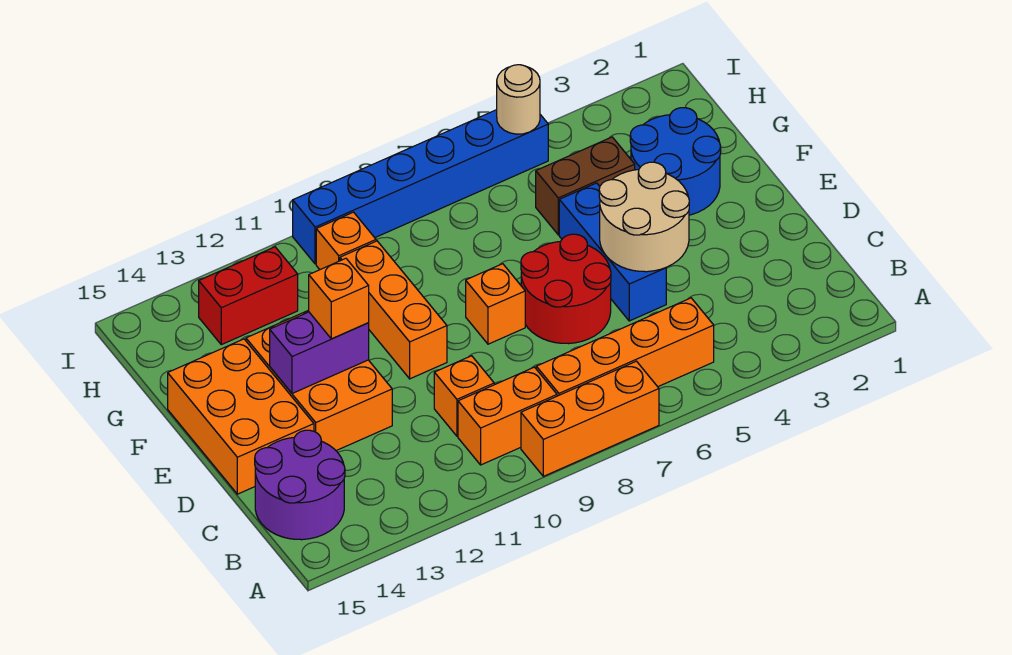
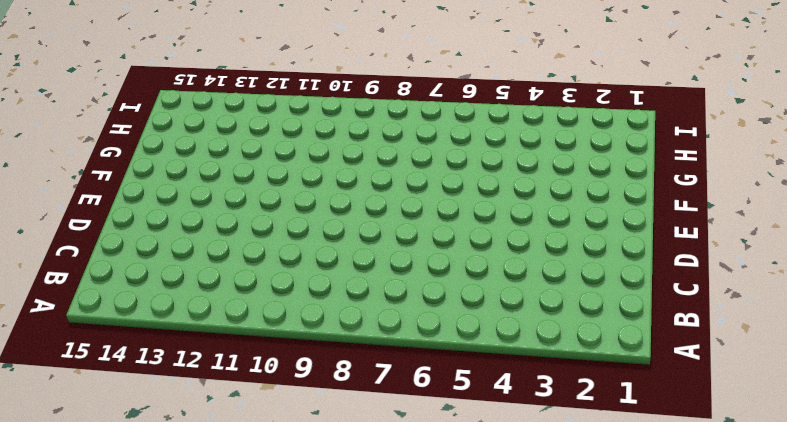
none -> orange 1x3 brick [521,361,659,476]
none -> orange 1x4 brick [536,298,714,396]
none -> orange 1x2 brick [458,367,557,465]

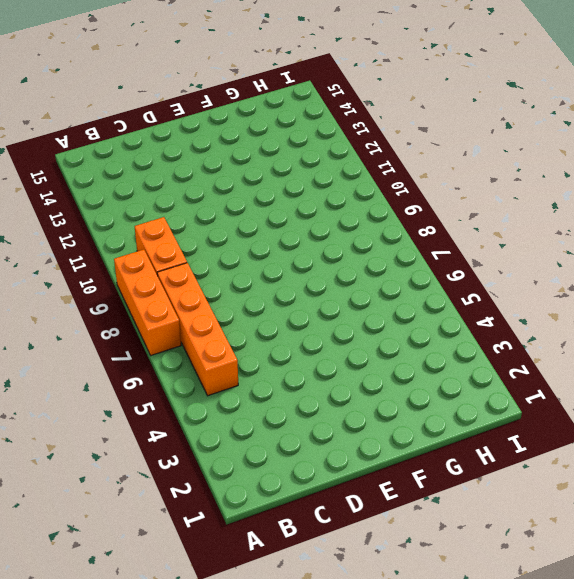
none -> purple 2x2 round brick [255,430,345,540]
none -> orange 1x1 brick [434,356,494,436]
none -> blue 1x3 brick [559,183,666,321]

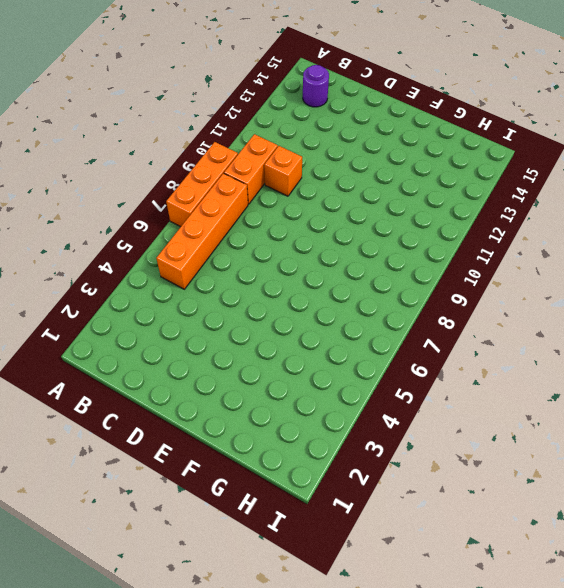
purple 1x1 round brick [303,65,329,107] -> purple 2x2 round brick [255,430,345,540]
none -> blue 1x3 brick [559,183,666,321]
none -> red 2x2 round brick [521,234,611,344]
none -> orange 2x3 brick [246,311,392,451]

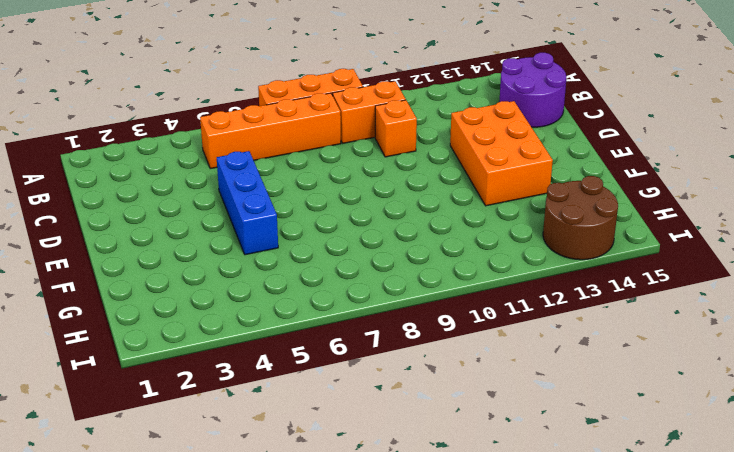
brown 2x2 round brick [543,176,618,260] -> red 1x2 brick [199,247,298,345]
none -> red 2x2 round brick [521,234,611,344]
none -> orange 2x3 brick [168,339,314,494]
none -> orange 1x1 brick [466,264,525,344]

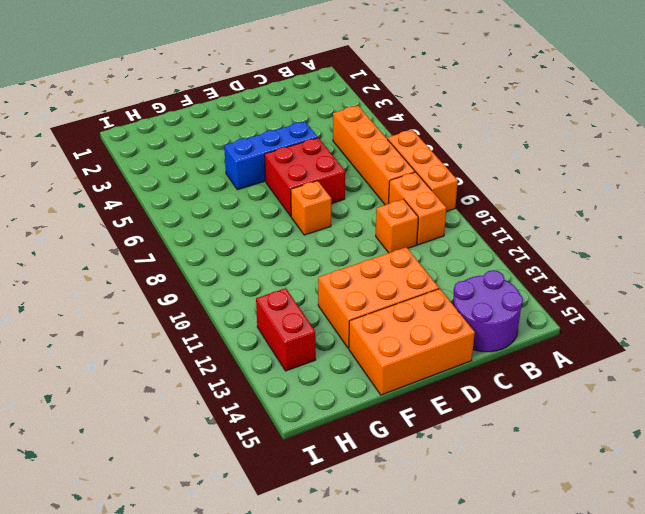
red 2x2 brick [265,138,345,216] -> red 2x2 round brick [521,234,611,344]
none -> orange 1x3 brick [340,241,447,379]
none -> blue 2x2 round brick [630,108,721,215]
none -> brown 1x2 brick [536,137,635,235]

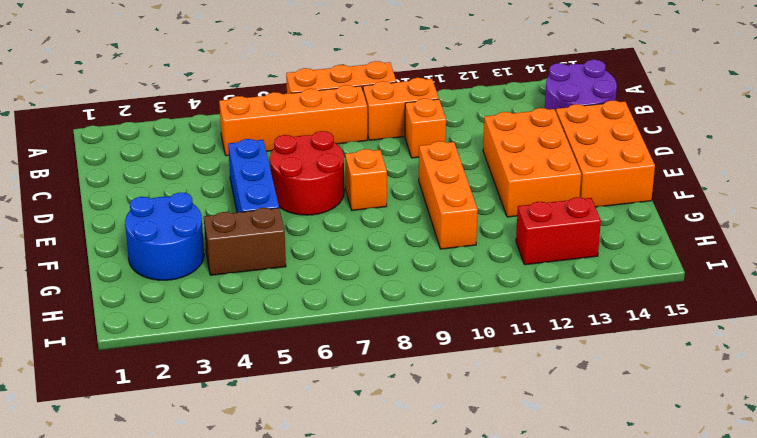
none -> orange 1x1 brick [316,212,376,269]
none -> blue 1x6 brick [293,110,548,264]
none -> tan 2x2 round brick [599,162,689,272]

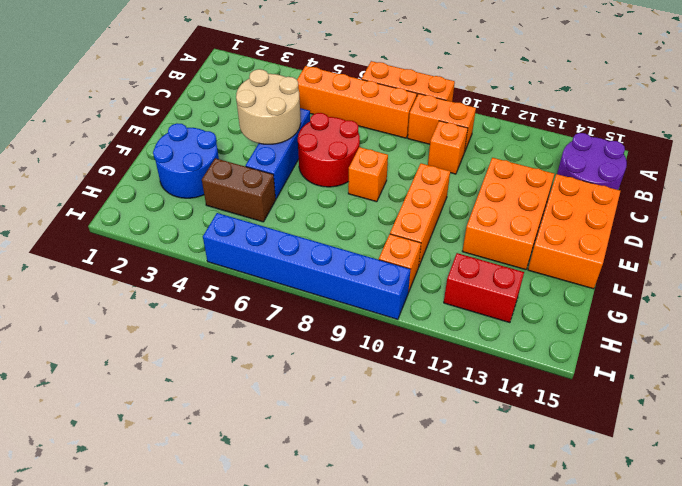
none -> purple 1x2 brick [270,312,369,393]
none -> tan 1x1 round brick [497,65,540,134]
none -> orange 1x1 brick [308,258,369,339]

